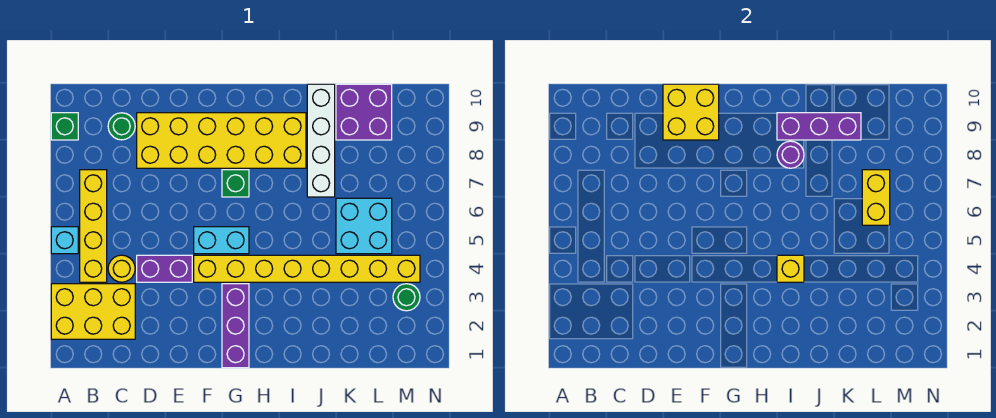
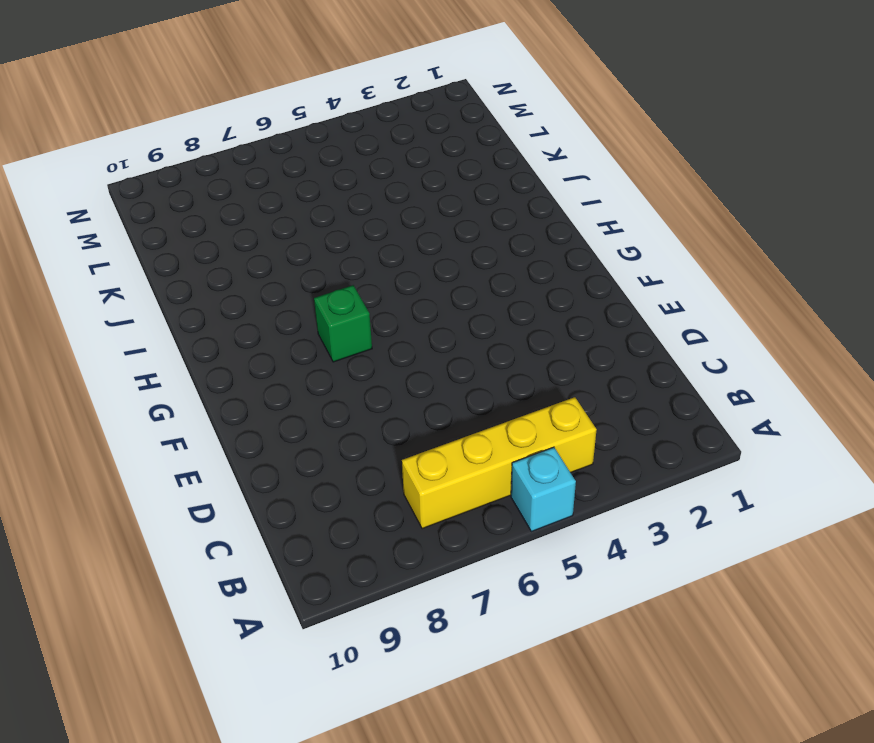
none -> yellow 2x3 brick [51,284,135,339]
none -> green 1x1 brick [51,113,78,140]
none -> yellow 1x1 round brick [108,255,135,282]

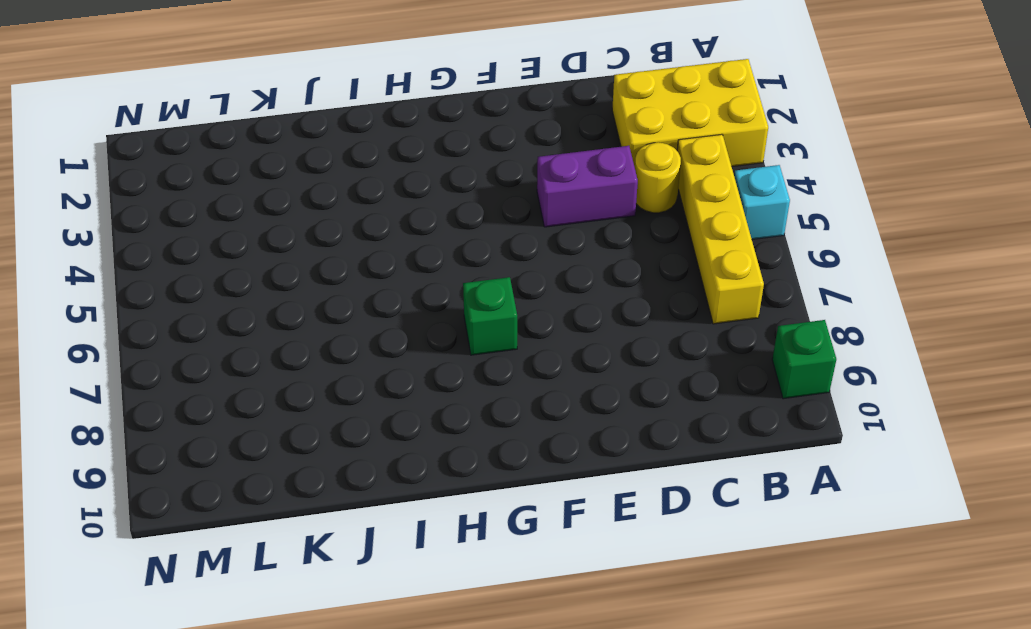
none -> green 1x1 round brick [108,113,135,140]
none -> yellow 2x6 brick [137,113,306,168]
none -> yellow 1x8 brick [194,255,420,282]

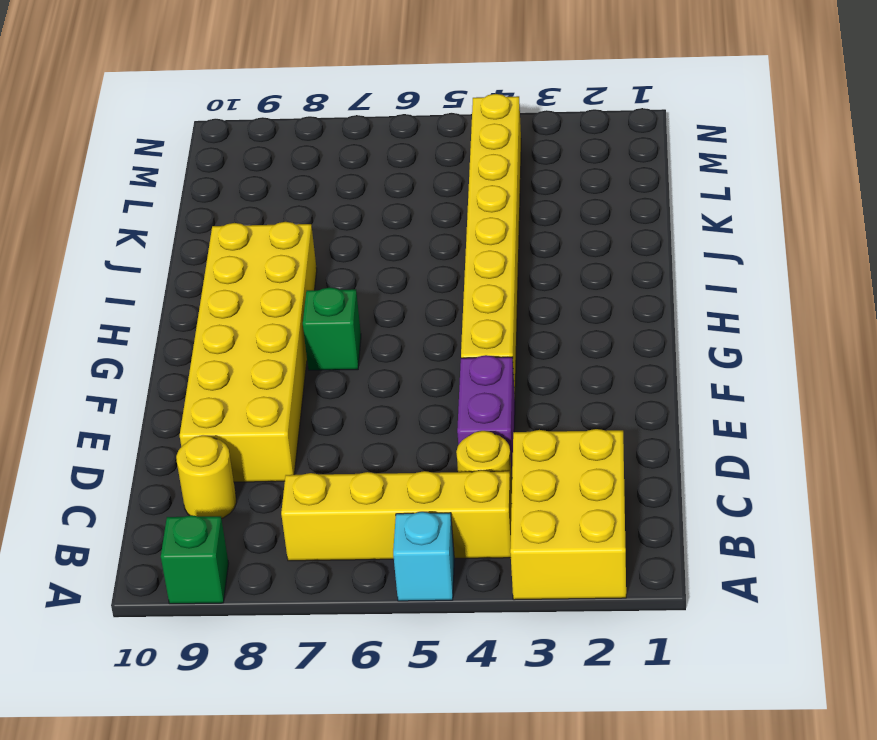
yellow 1x1 round brick [176,435,237,518] -> green 1x1 round brick [108,113,135,140]
none -> cyan 1x2 brick [194,227,249,254]
none -> purple 1x3 brick [222,284,249,368]
none -> white 1x4 brick [307,84,335,197]

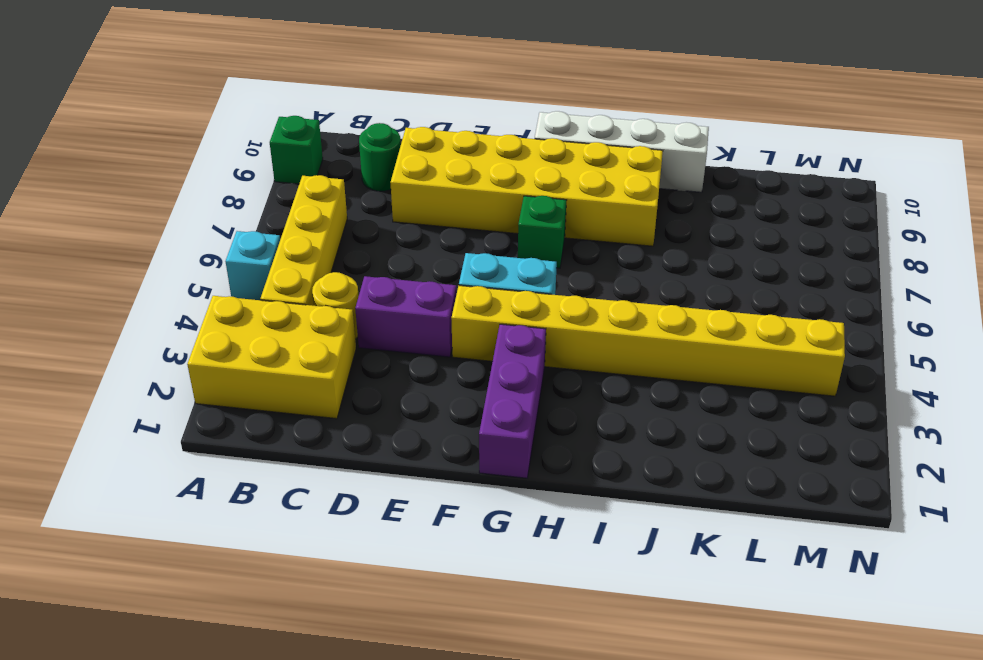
white 1x4 brick [535,111,709,192] -> white 1x4 brick turned to [307,84,335,197]
none -> cyan 2x2 brick [336,198,392,254]
none -> purple 2x2 brick [336,84,392,140]
none -> green 1x1 round brick [393,284,420,311]

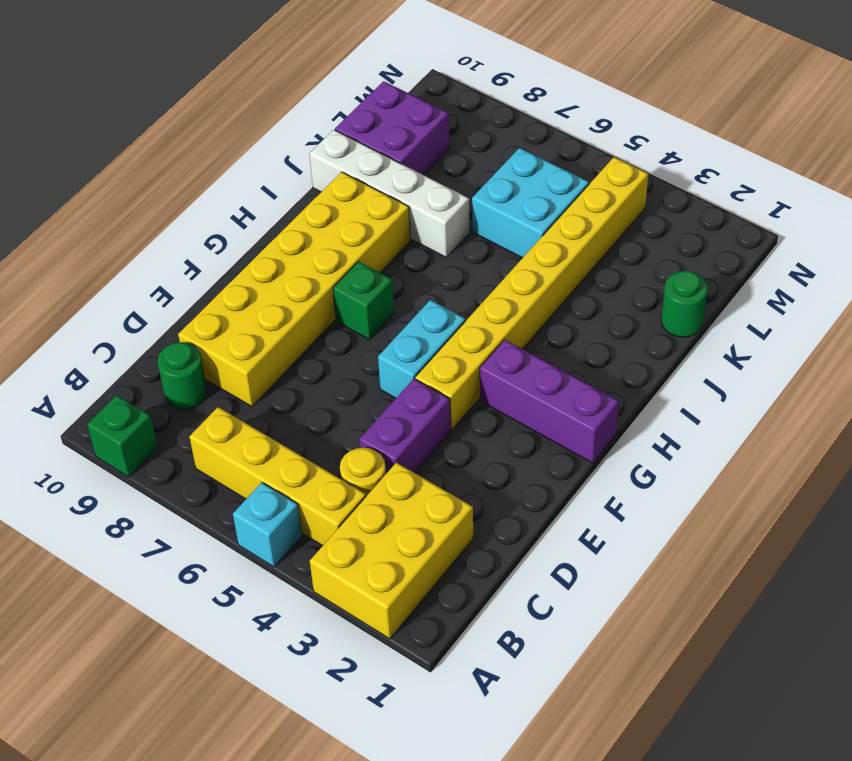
green 1x1 round brick [661,271,708,337] -> green 1x1 round brick moved to [393,284,420,311]
none -> yellow 2x2 brick [663,84,719,140]
none -> yellow 1x1 brick [777,255,804,282]
none -> purple 1x1 round brick [777,141,804,168]

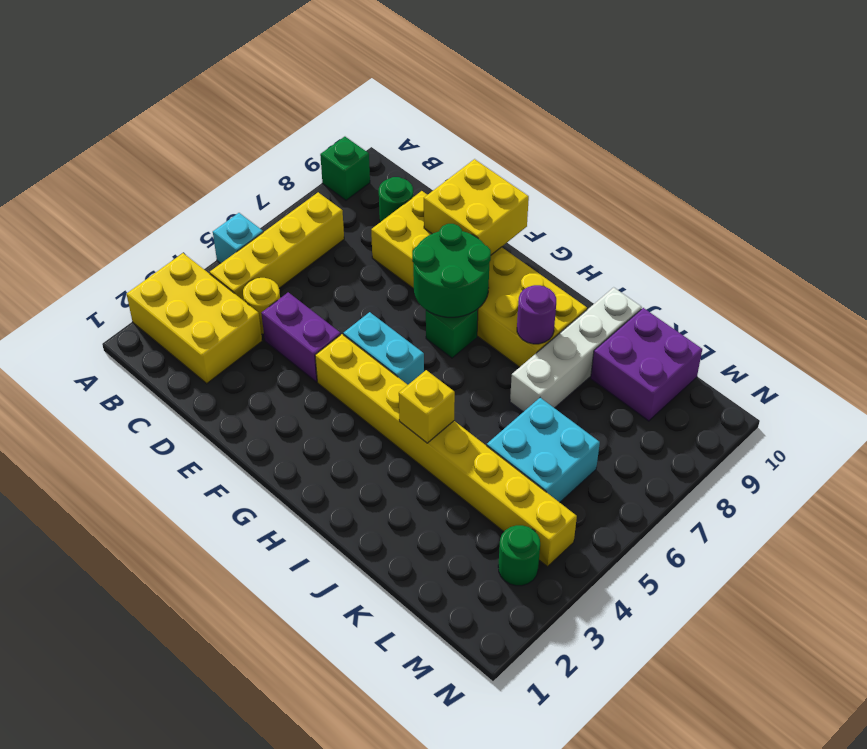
green 2x2 round brick [412,224,491,317] -> none
none -> purple 1x3 brick [222,284,249,368]
none -> purple 1x3 brick [777,113,861,140]
none -> yellow 1x2 brick [862,170,890,225]

